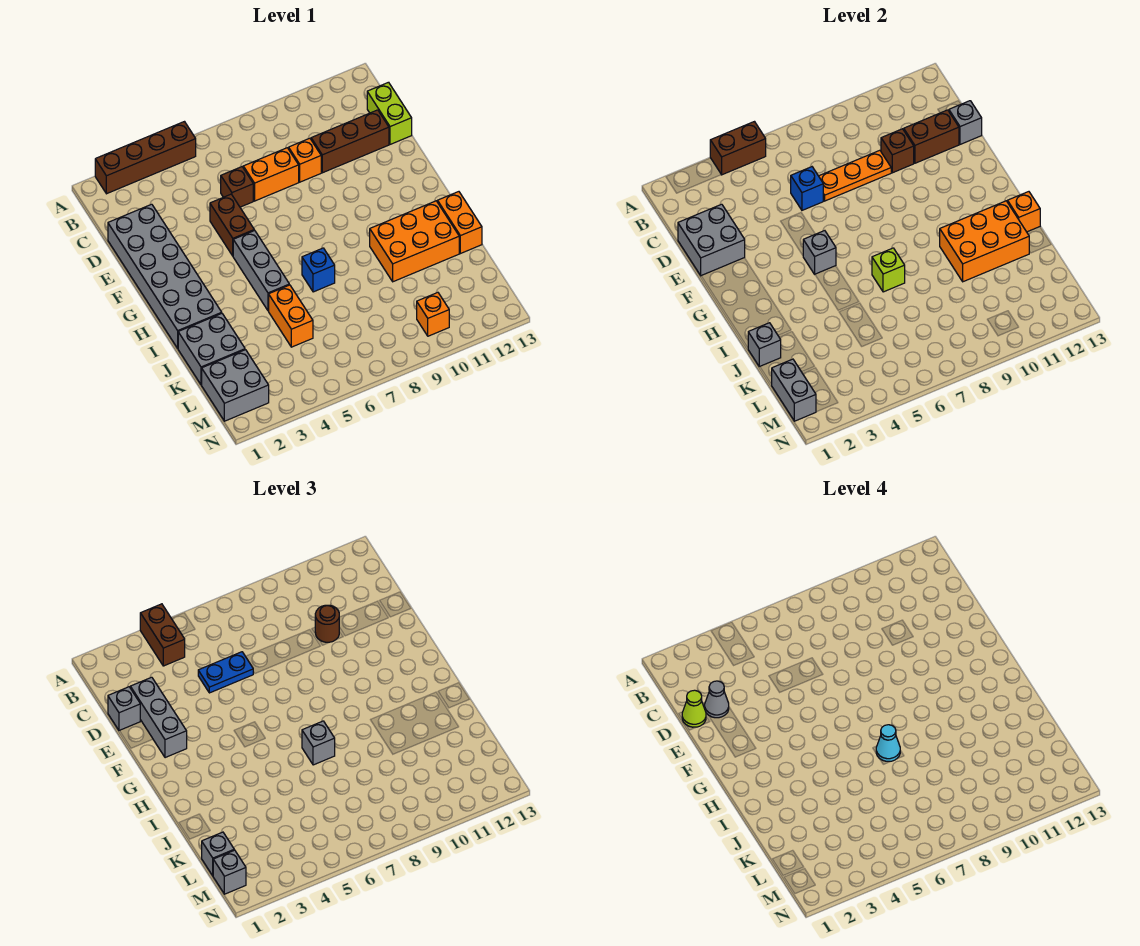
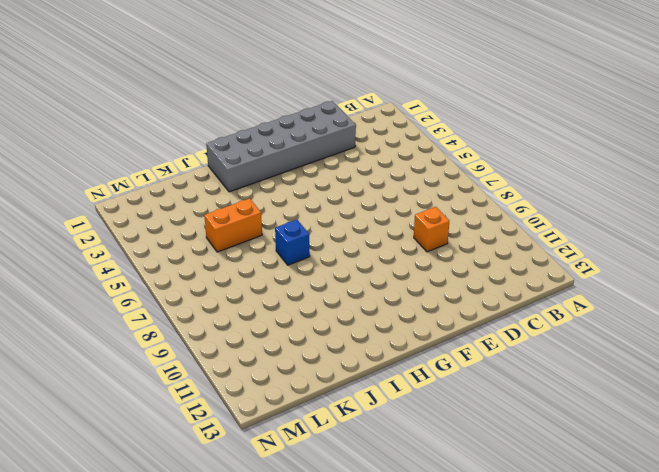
none -> brown 1x4 brick [95,122,196,194]
none -> lime 1x2 brick [367,82,412,144]
none -> brown 1x1 brick [221,167,253,207]
none -> orange 1x2 brick [243,148,299,201]

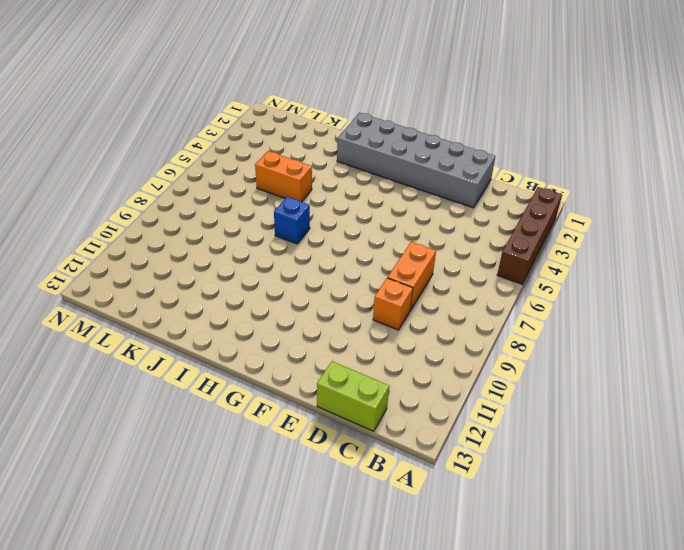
none -> brown 1x1 brick [221,167,253,207]
none -> brown 1x3 brick [311,110,389,173]
none -> brown 1x2 brick [210,194,254,256]
none -> grey 1x3 brick [233,230,289,311]

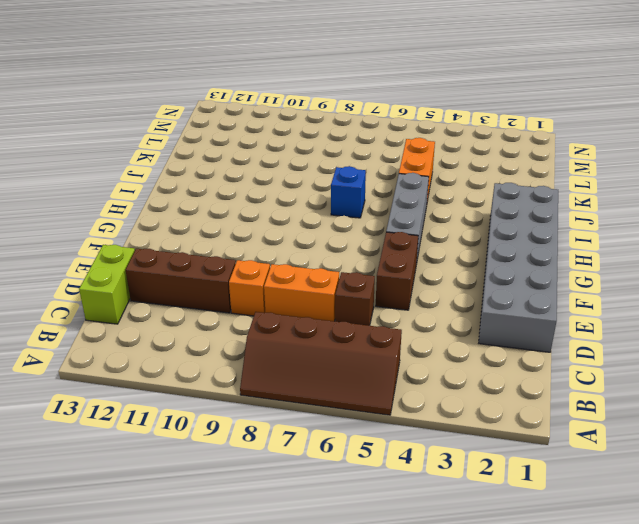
brown 2x4 slope [240,312,402,415] -> brown 1x4 brick [95,122,196,194]
none -> orange 2x3 brick [370,201,459,282]
none -> orange 1x2 brick [438,192,482,254]
none -> grey 2x2 brick [178,314,245,385]
none -> grey 2x2 brick [202,350,269,421]

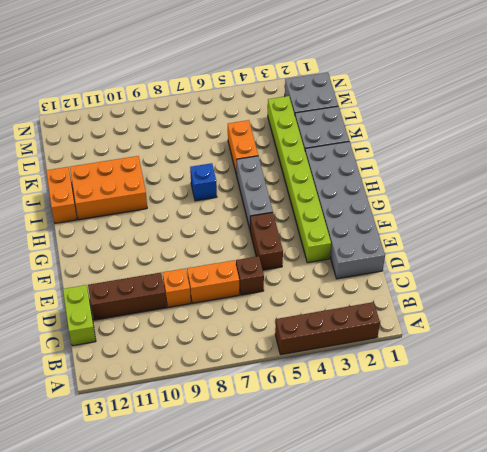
lime 1x8 brick [268,96,331,263] -> none
none -> orange 1x1 brick [417,293,449,336]
none -> brown 1x2 brick [710,122,766,175]
none -> grey 2x2 brick [678,204,745,276]
none -> blue 1x1 brick [791,167,823,210]

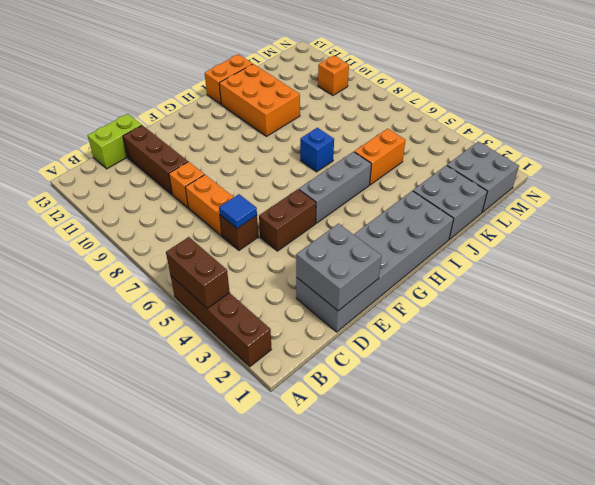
blue 1x1 tile [219,194,257,228] -> blue 1x1 brick [791,167,823,210]
none -> orange 1x3 plate [819,150,891,201]
none -> brown 1x1 brick [881,129,914,173]
none -> brown 1x2 brick [904,110,959,163]
none -> grey 1x1 brick [949,101,982,144]

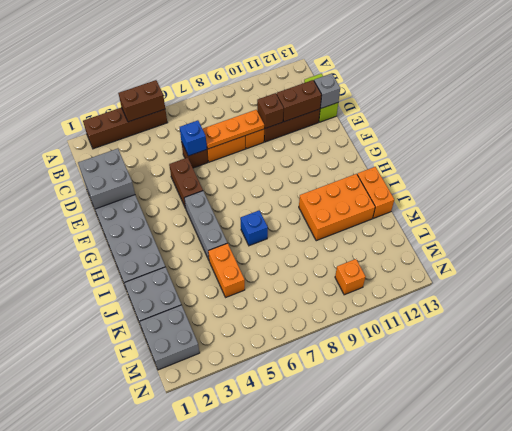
none -> grey 1x1 brick [803,231,836,274]
none -> lime 1x1 brick [872,248,905,292]
none -> orange 2x3 brick [940,201,1029,282]
none -> orange 1x1 brick [1008,192,1040,232]

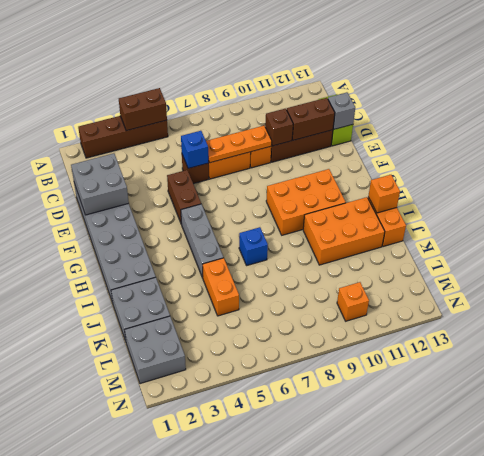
orange 2x3 brick [266,169,346,235] -> orange 2x3 brick moved to [940,201,1029,282]
none -> grey 1x1 brick [803,231,836,274]
none -> lime 1x1 brick [872,248,905,292]
none -> grey 1x1 brick [748,323,781,367]
none -> grey 1x2 brick [772,359,816,421]

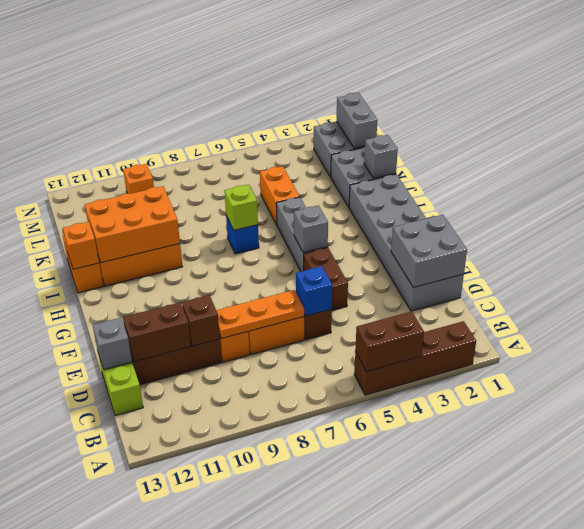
none -> brown 1x2 brick [140,604,185,666]
none -> grey 1x1 brick [108,687,140,731]
none -> grey 1x3 brick [130,677,187,758]
none -> blue 1x2 plate [198,652,253,693]

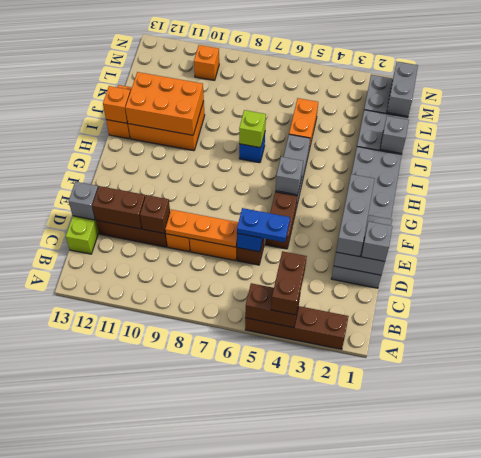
none -> brown 1x1 round brick [315,605,339,642]
none -> grey 1x1 brick [302,721,335,765]
none -> grey 1x1 brick [202,832,234,876]
none -> grey 1x1 brick [213,850,246,894]

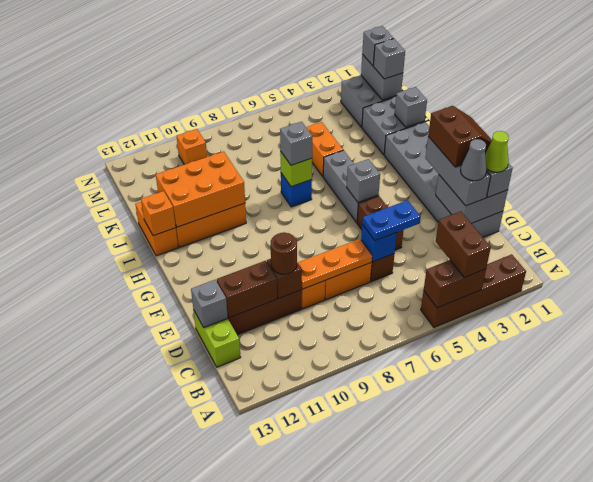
brown 2x2 slope [428,106,492,167] -> none
none -> cyan 1x1 cone [876,725,900,761]

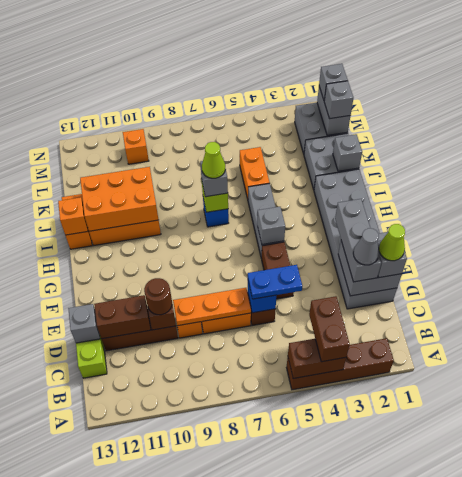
lime 1x1 cone [202,142,225,178] -> cyan 1x1 cone [876,725,900,761]

